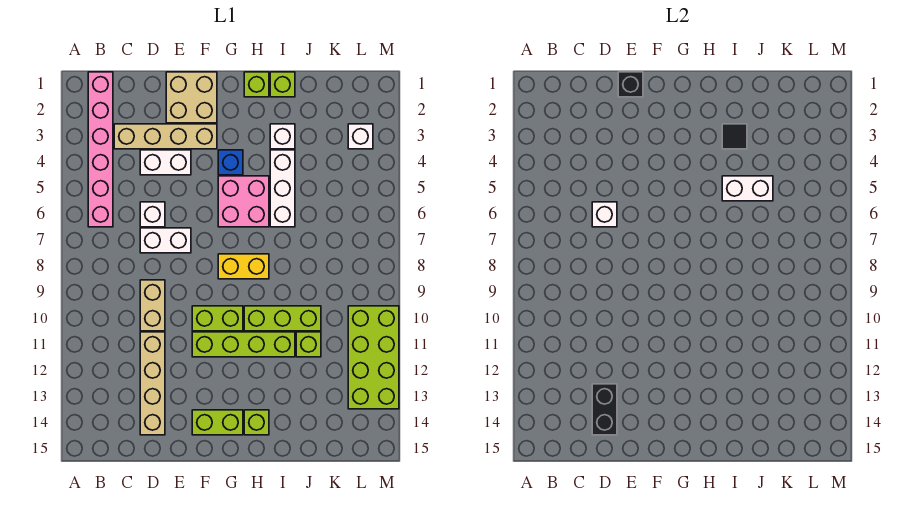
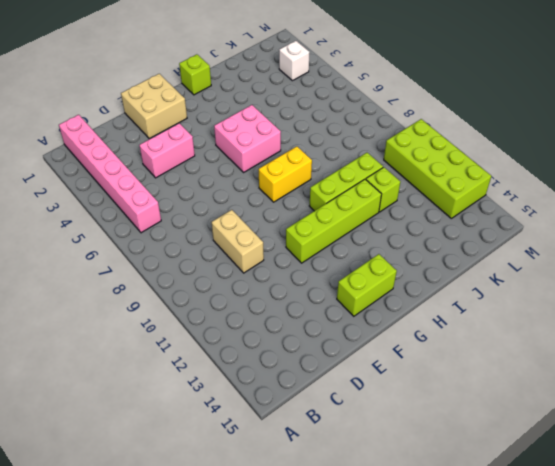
pink 1x2 brick [139,123,195,178] -> white 1x2 brick [140,150,191,175]
none -> tan 1x4 brick [114,124,217,149]
none -> white 1x1 brick [140,202,165,227]
none -> white 1x2 brick [140,228,191,253]

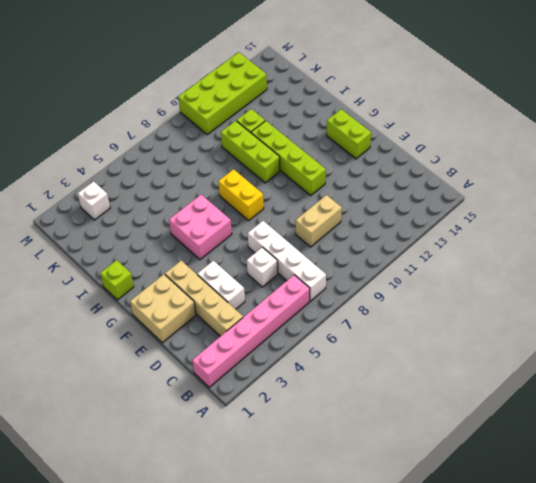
white 1x4 brick [248,221,326,301] -> white 1x2 brick [140,228,191,253]
none -> tan 1x4 brick [140,332,165,435]
none -> lime 1x2 brick [192,306,243,331]
none -> blue 1x1 brick [218,150,243,175]

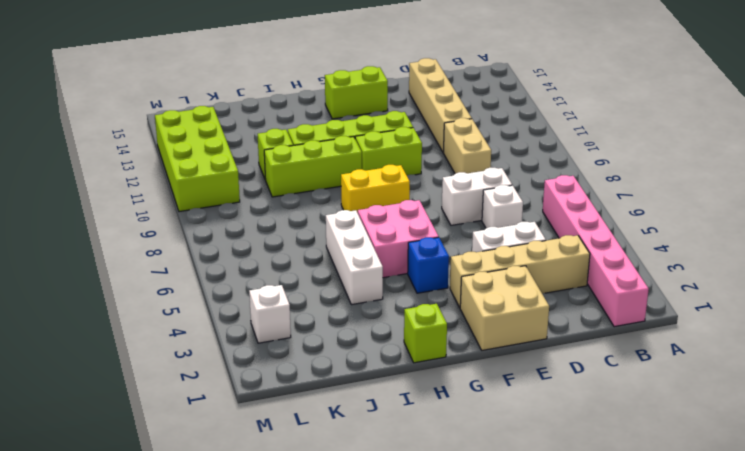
none -> lime 1x1 brick [244,410,269,435]
none -> lime 1x1 brick [270,72,295,97]
none -> white 1x1 brick [270,124,295,149]

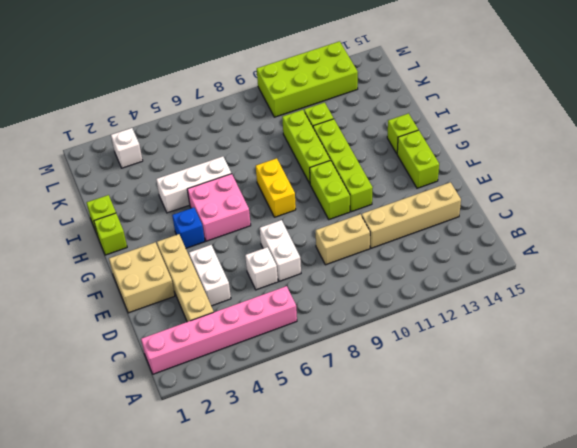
none -> white 1x1 brick [270,124,295,149]
none -> white 1x1 brick [592,202,617,227]
none -> black 1x2 brick [592,384,617,435]

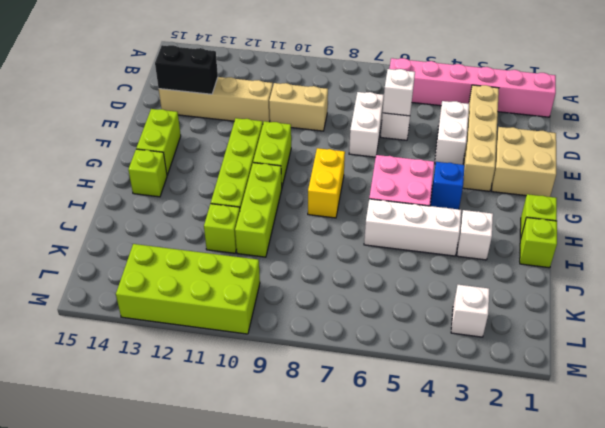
none -> black 1x1 brick [618,72,643,97]
none -> black 1x1 tile [722,124,747,149]
none -> white 1x2 brick [722,176,773,201]

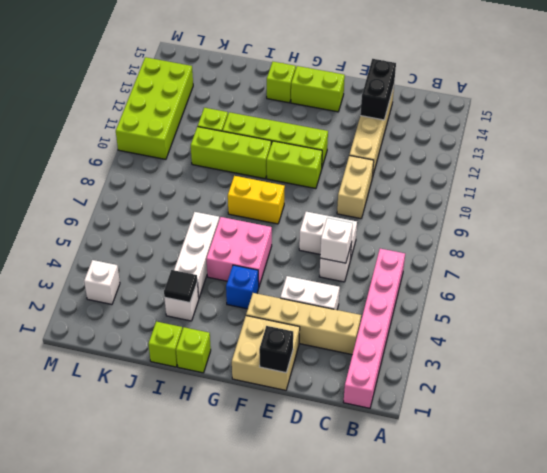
none -> white 1x2 brick [722,176,773,201]

